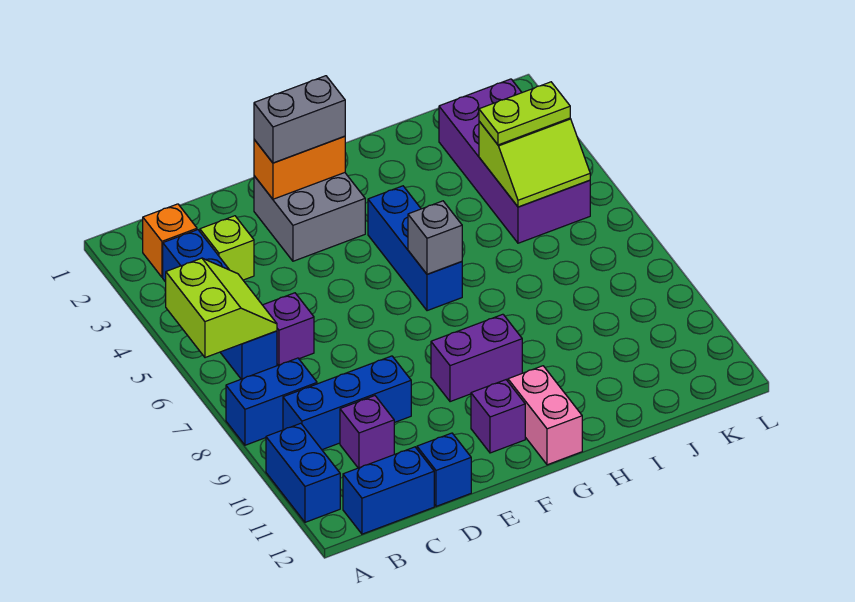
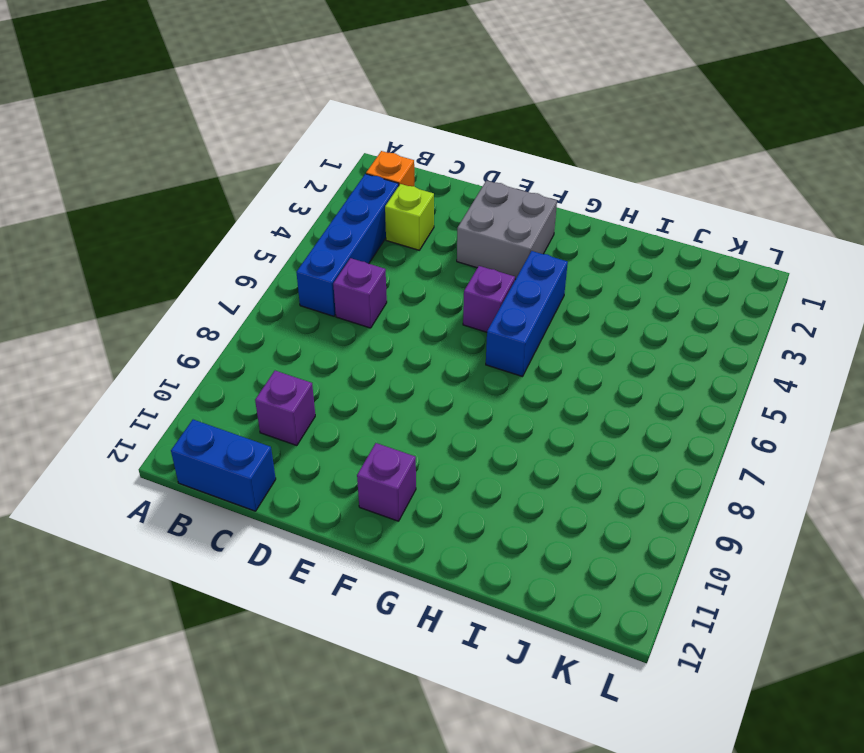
purple 1x1 brick [463,266,515,332] -> none
none -> blue 1x2 brick [226,358,317,445]
none -> blue 1x2 brick [266,423,340,522]
none -> blue 1x3 brick [283,356,411,450]

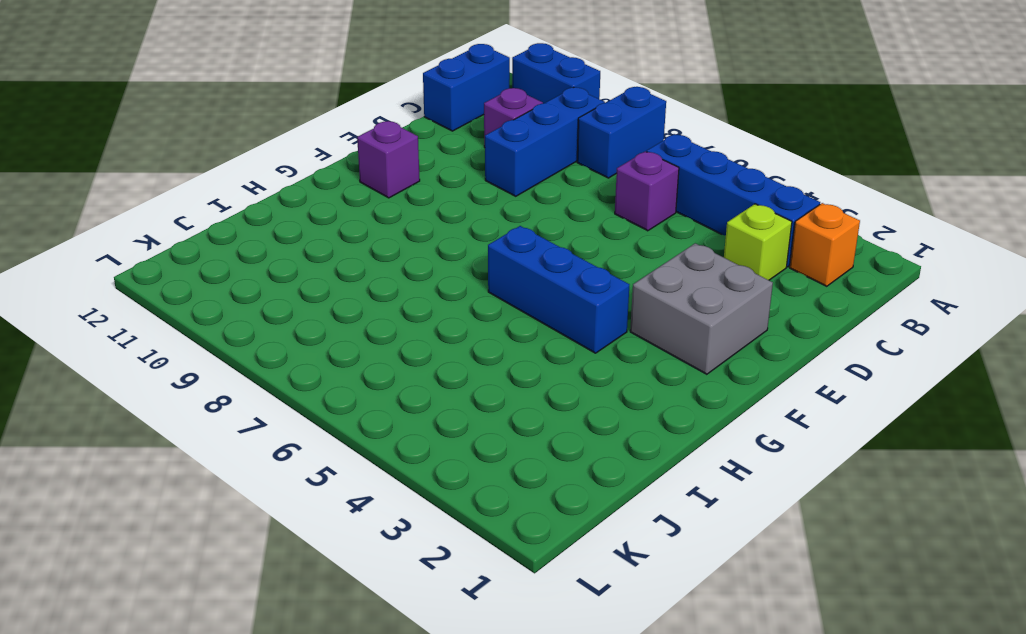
none -> blue 1x1 brick [417,433,471,506]
none -> purple 1x2 brick [431,314,522,402]
none -> pink 1x2 brick [508,366,582,465]

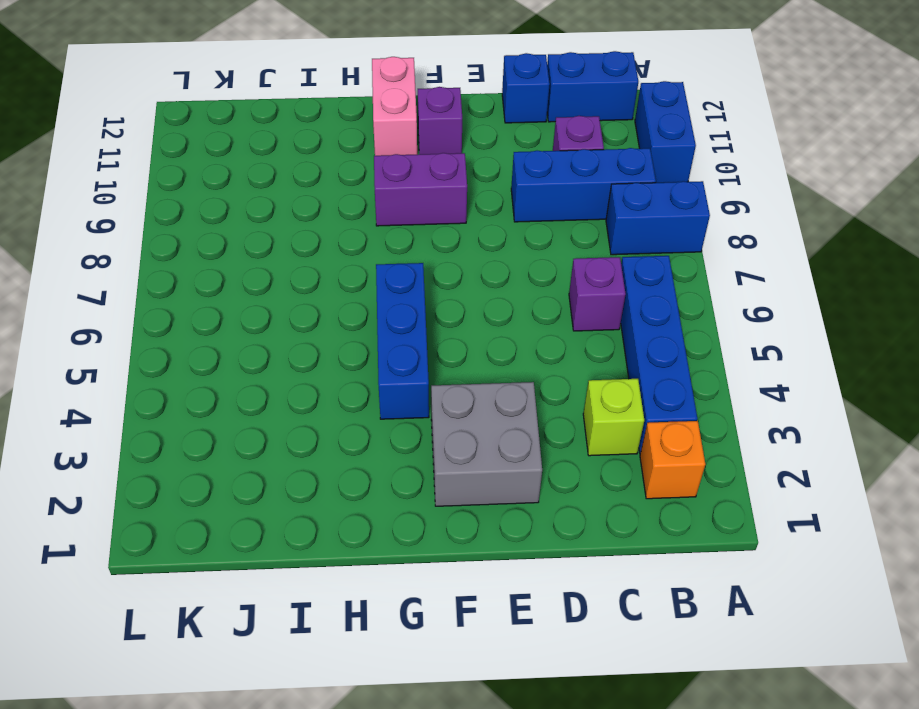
none -> purple 2x4 brick [439,79,590,243]
none -> lime 2x2 slope [166,258,277,358]
none -> orange 1x2 brick [254,136,345,199]

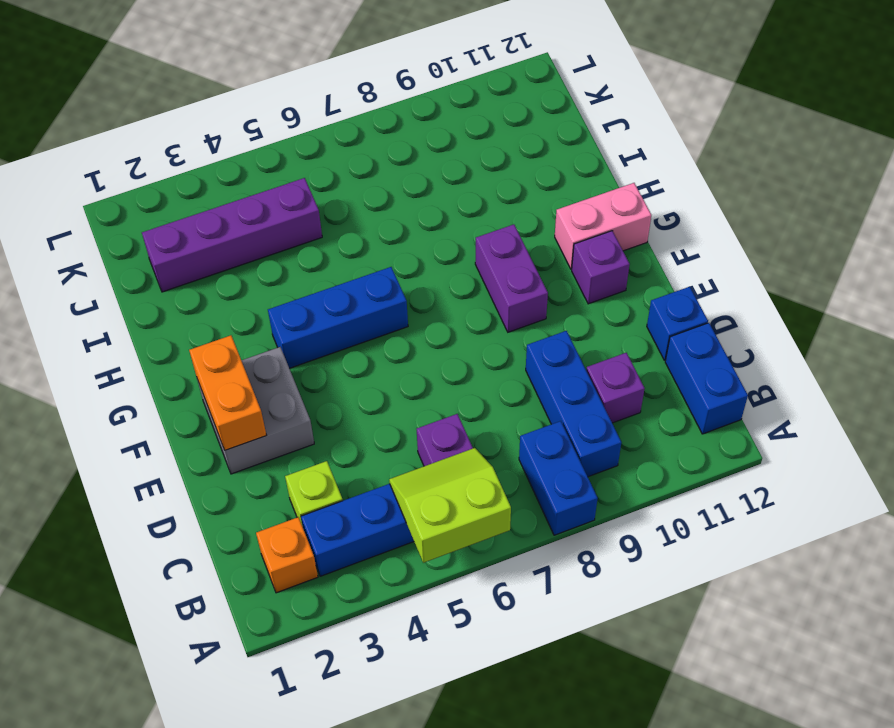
purple 1x4 brick [142,178,322,292] -> purple 2x4 brick [439,79,590,243]
none -> blue 1x2 brick [266,423,340,522]
none -> grey 1x1 brick [408,201,462,274]
none -> lime 2x2 slope [479,118,590,207]

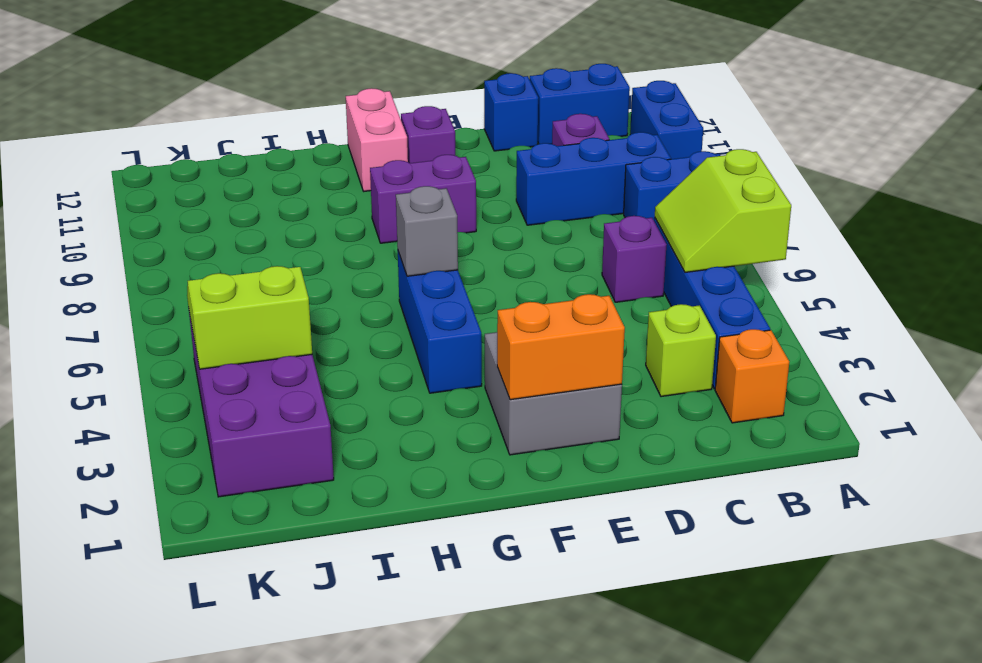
none -> grey 1x2 brick [254,76,345,163]
none -> lime 1x2 plate [479,82,570,145]

